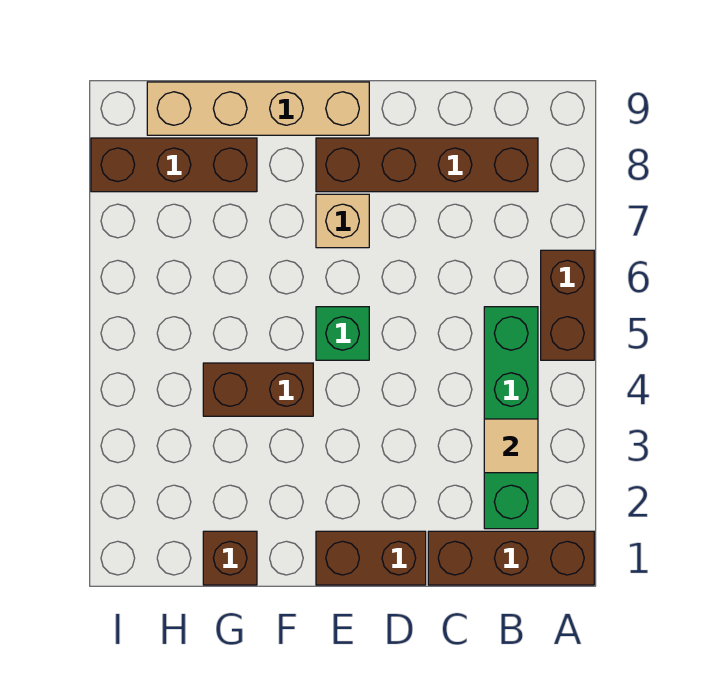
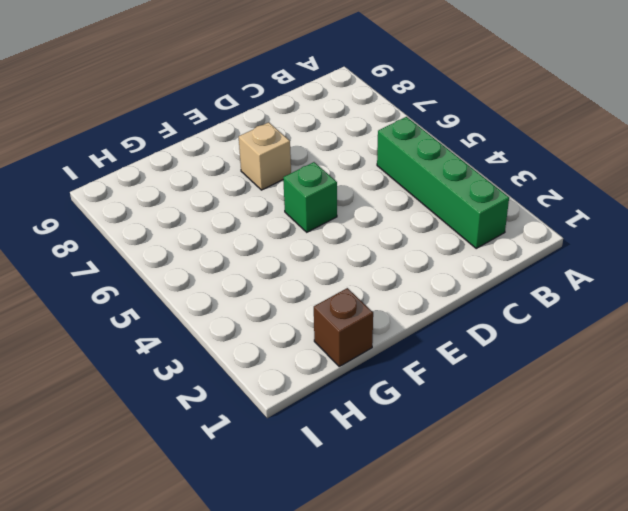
none -> brown 1x3 brick [428,531,594,585]
none -> brown 1x2 brick [541,250,594,360]
none -> brown 1x4 brick [316,138,538,192]

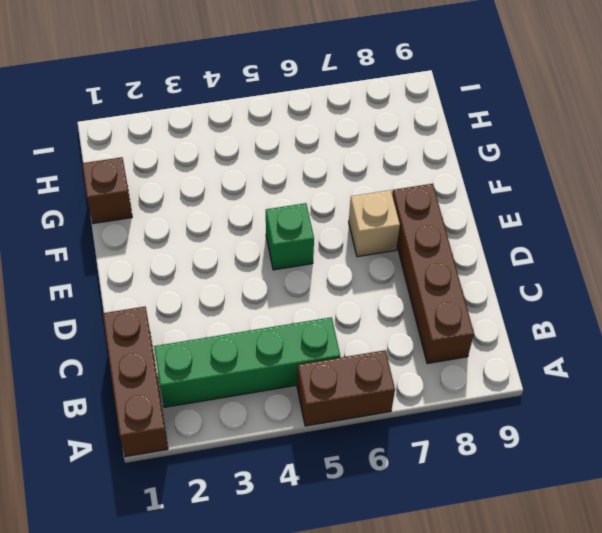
none -> brown 1x2 brick [316,531,426,585]
none -> tan 1x4 brick [147,82,369,135]
none -> brown 1x2 brick [203,363,313,416]

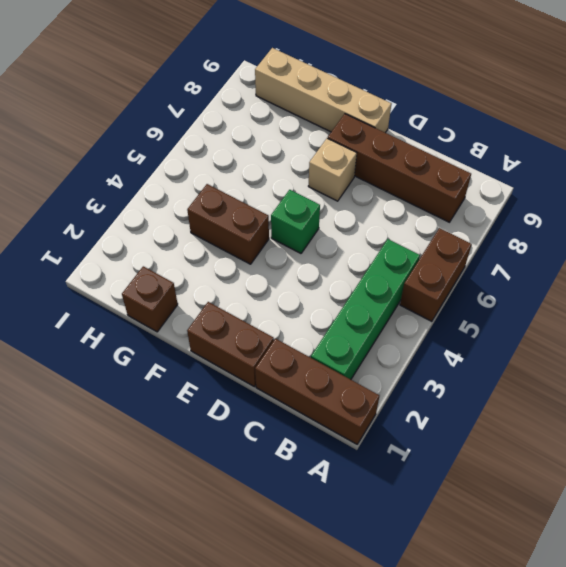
none -> brown 1x3 brick [91,138,257,192]
none -> tan 1x1 tile [484,419,538,473]

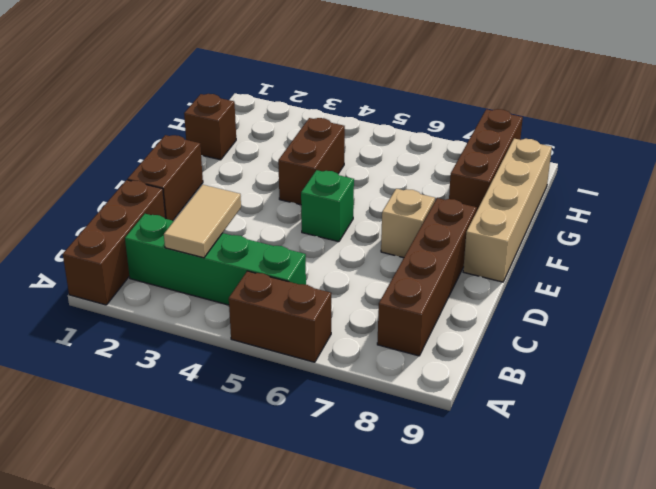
tan 1x2 tile [164,185,241,258] -> tan 1x1 tile [484,419,538,473]

